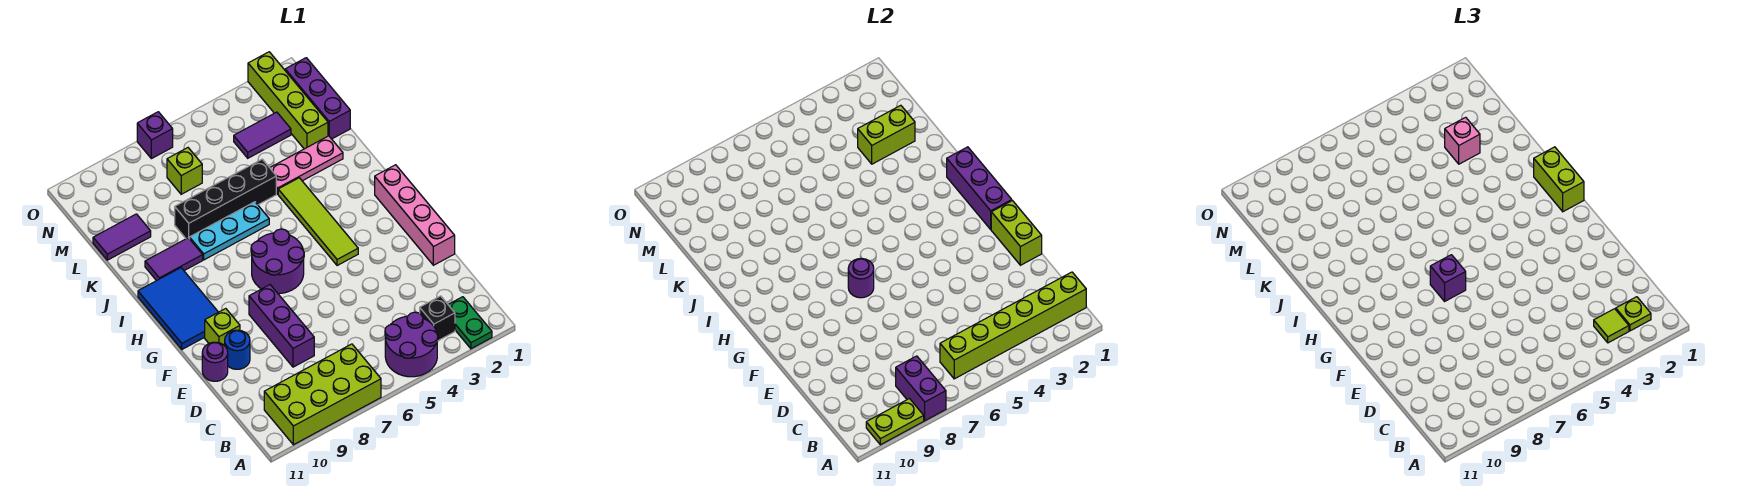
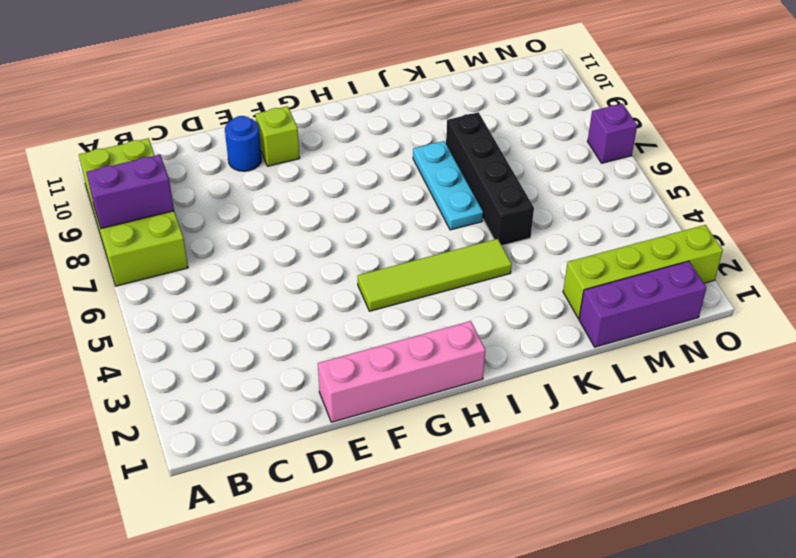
none -> green 1x2 plate [448,297,492,349]
none -> purple 2x2 round brick [385,312,438,377]
none -> black 1x1 brick [420,296,455,341]
none -> purple 1x3 brick [249,285,314,367]

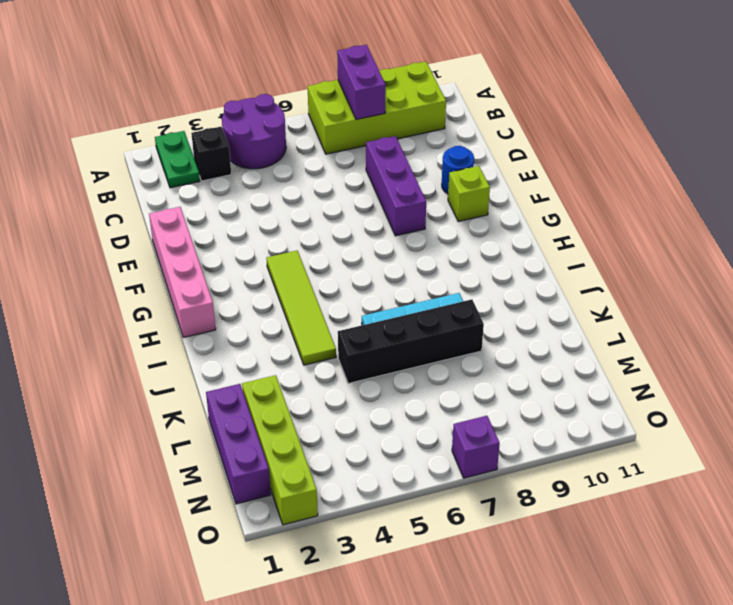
none -> purple 1x1 round brick [202,342,228,381]
none -> purple 2x2 round brick [251,229,304,294]
none -> blue 2x3 tile [138,268,218,349]
none -> purple 1x2 tile [145,238,203,281]

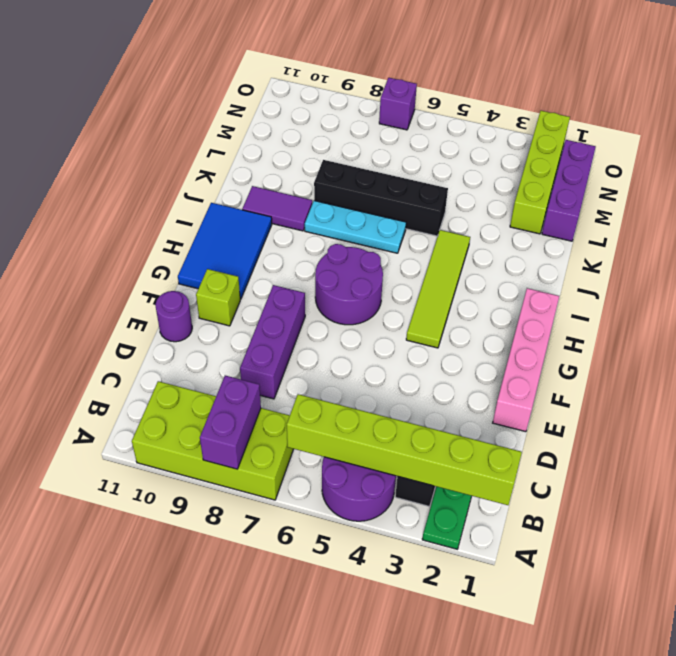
none -> blue 1x1 round brick [225,330,250,369]
none -> pink 1x3 plate [270,136,343,194]
none -> purple 1x2 tile [93,214,151,260]
none -> purple 1x2 tile [234,112,291,158]

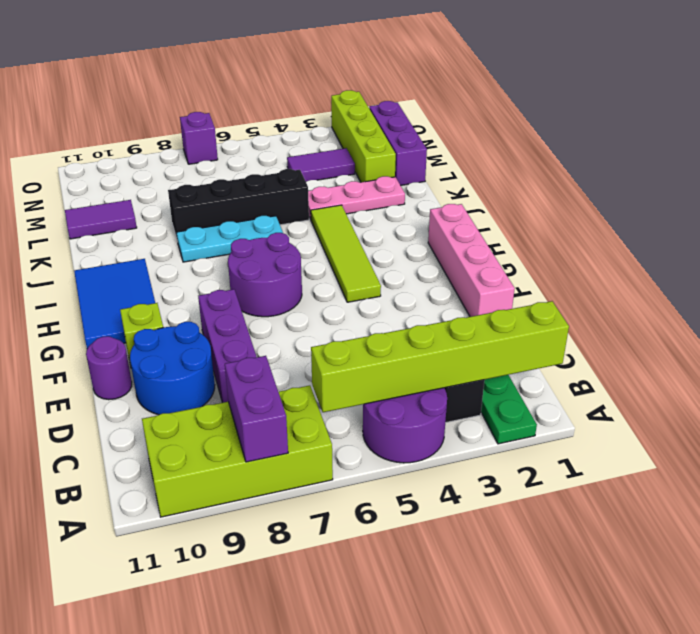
blue 2x2 round brick [130,322,215,415] -> blue 1x1 round brick [225,330,250,369]
none -> purple 1x2 tile [145,238,203,281]
none -> lime 1x1 brick [167,148,202,194]
none -> lime 1x2 plate [866,399,924,445]
none -> lime 1x2 brick [991,201,1042,265]

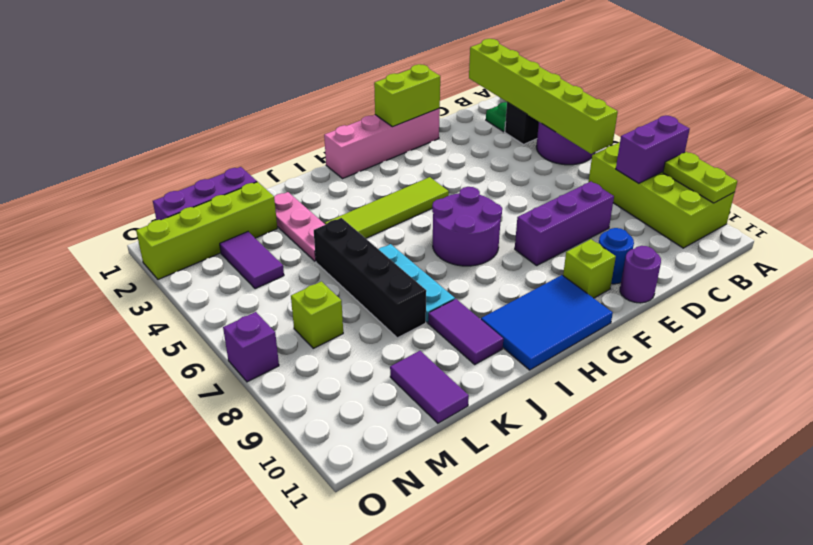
none -> purple 1x3 brick [947,147,1012,229]
none -> purple 1x1 round brick [848,258,874,298]
none -> lime 1x2 brick [858,105,915,164]
none -> lime 1x1 plate [1616,297,1651,331]

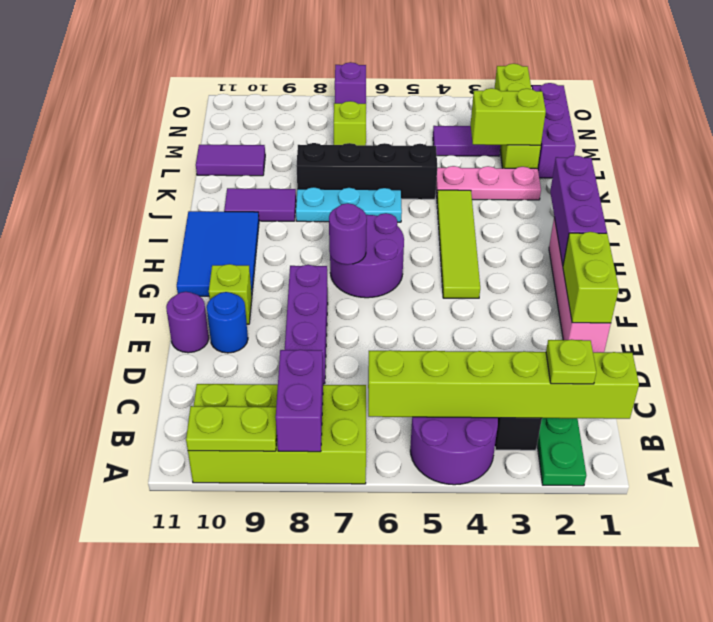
none -> lime 1x1 tile [1594,309,1629,343]
none -> purple 1x1 brick [1430,255,1466,301]
none -> lime 1x2 brick [1534,147,1584,212]
none -> pink 1x1 brick [1445,117,1480,164]

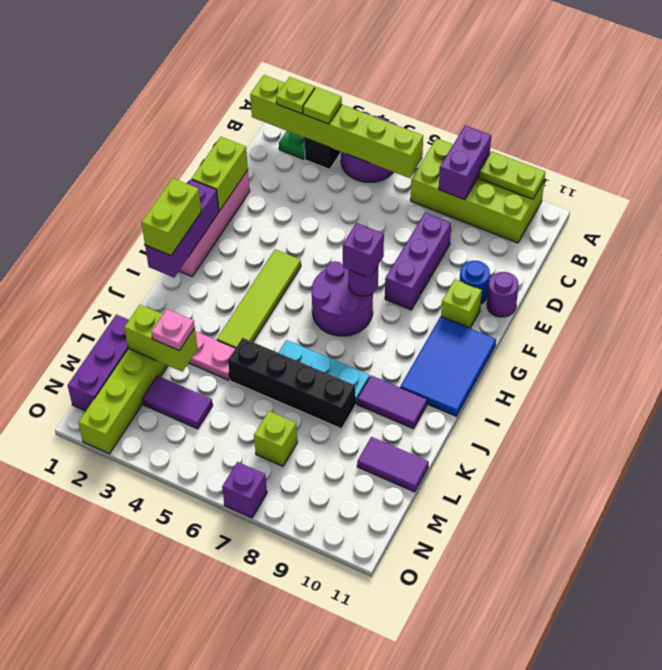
pink 1x1 plate [151,309,195,351] -> pink 1x1 brick [1445,117,1480,164]

